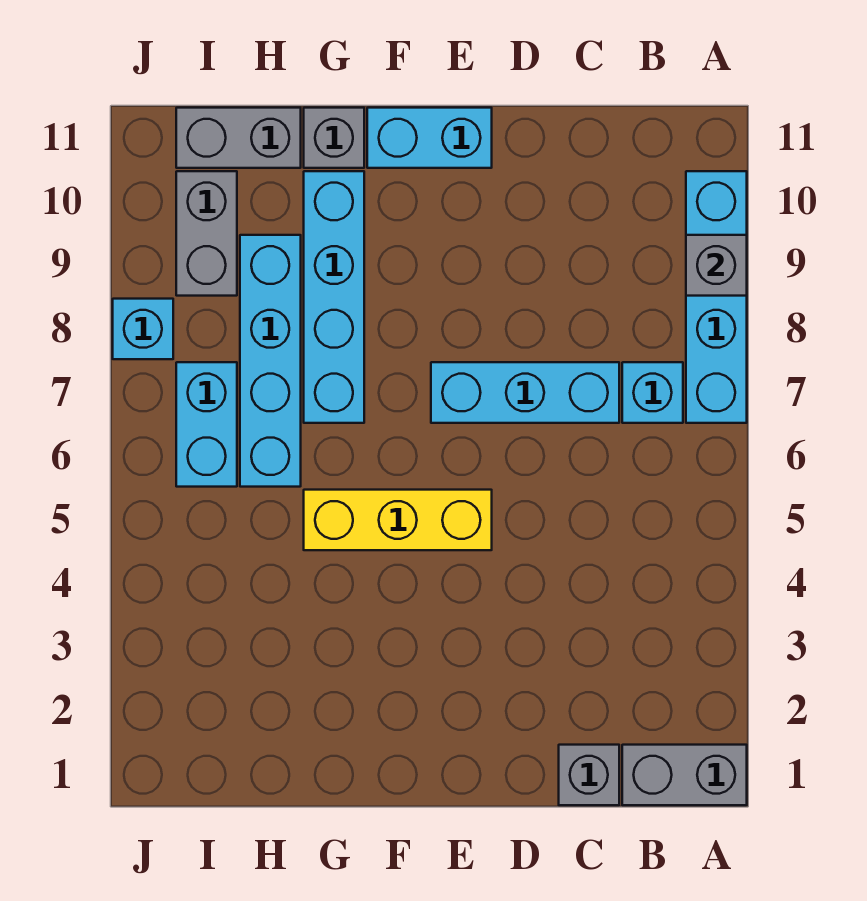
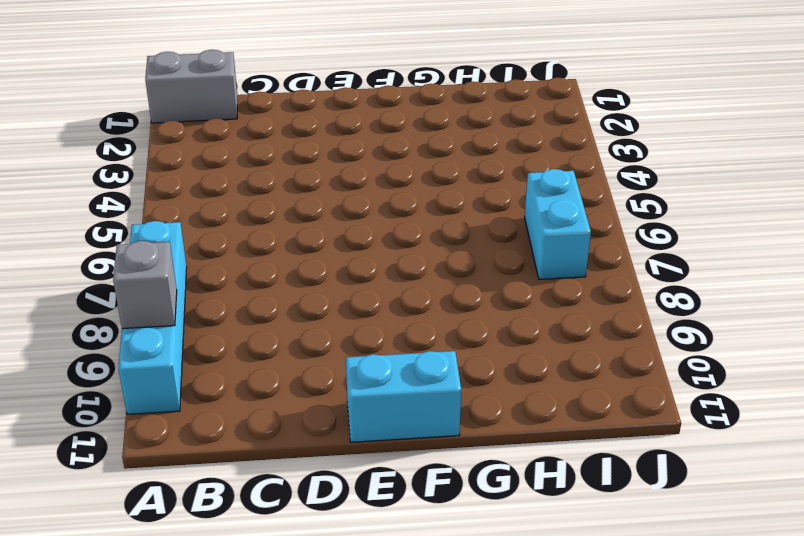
none -> cyan 1x1 brick [622,362,683,423]
none -> grey 1x1 brick [559,745,619,805]
none -> cyan 1x3 brick [431,362,619,423]

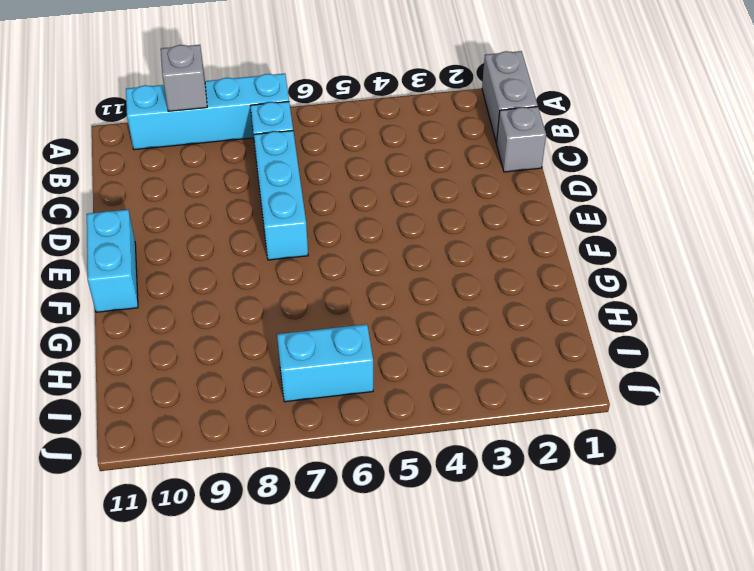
none -> yellow 1x3 brick [304,490,492,550]
none -> cyan 1x4 brick [304,171,364,423]
none -> grey 1x1 brick [304,108,364,168]

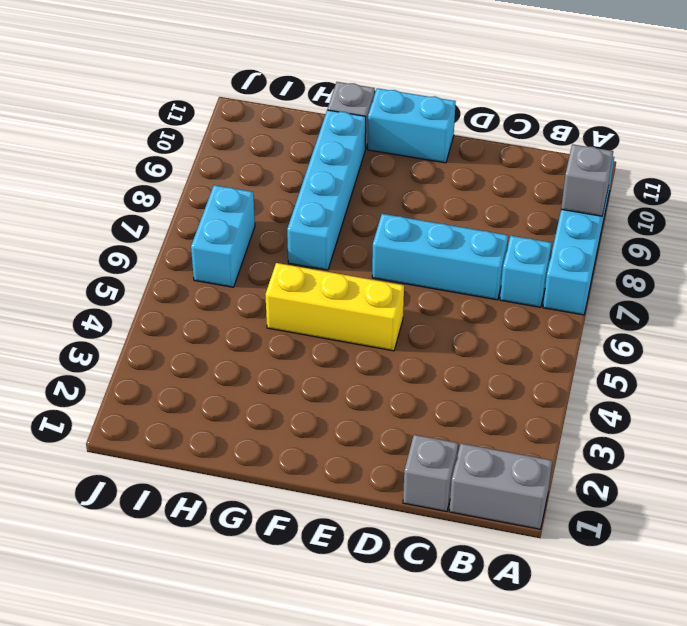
none -> cyan 1x4 brick [240,235,301,487]
none -> grey 1x2 brick [176,108,301,168]
none -> grey 1x2 brick [176,171,237,296]

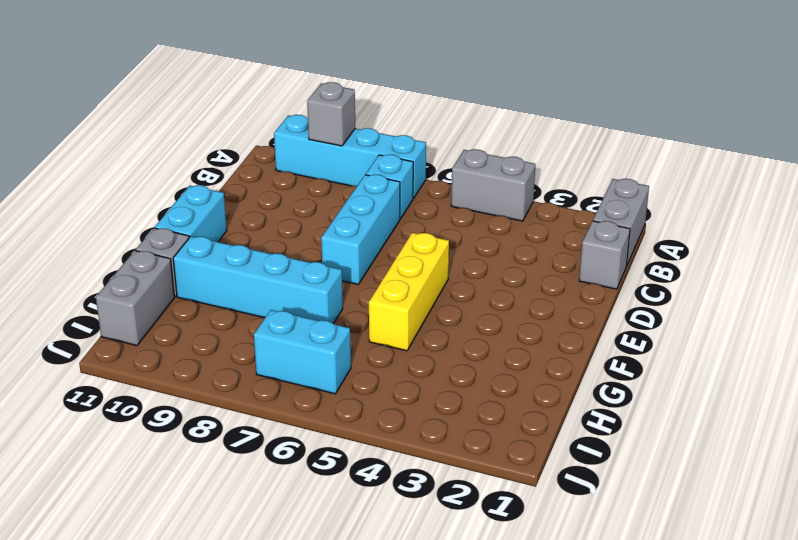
grey 1x2 brick [451,149,535,221] -> grey 1x2 brick moved to [176,171,237,296]
none -> cyan 1x4 brick [240,235,301,487]
none -> cyan 1x1 brick [113,299,173,359]

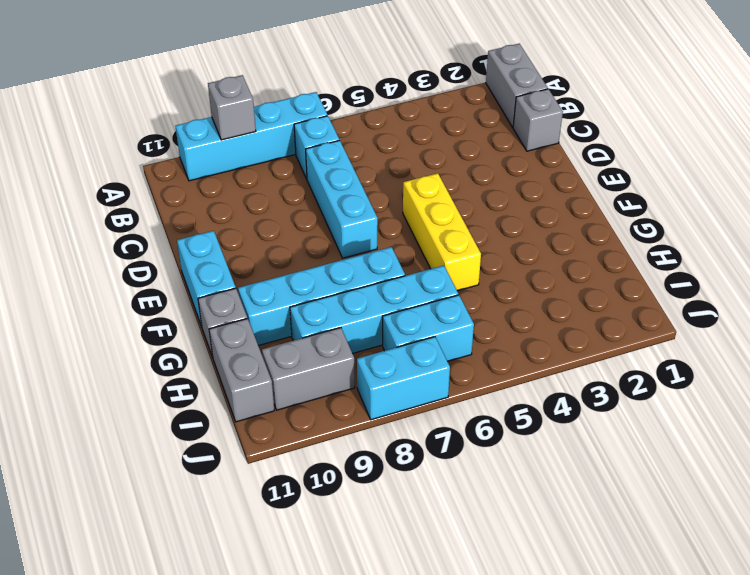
cyan 1x2 brick [357,337,450,420] -> cyan 1x1 brick [113,299,173,359]

